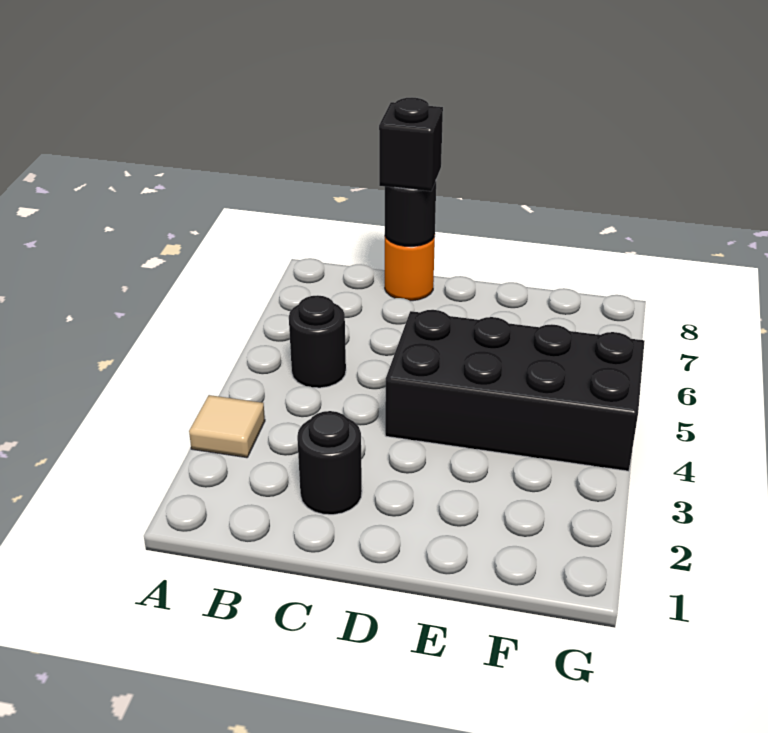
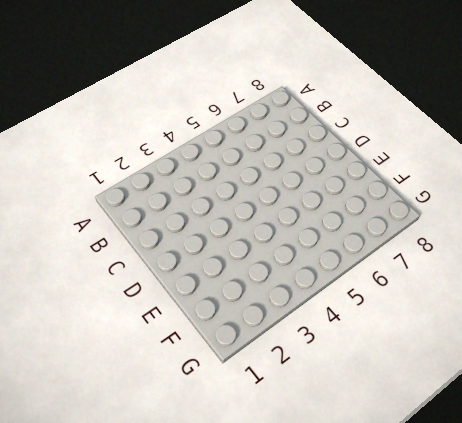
none -> tan 1x1 tile [189,395,265,458]
none -> black 1x1 round brick [289,295,346,388]

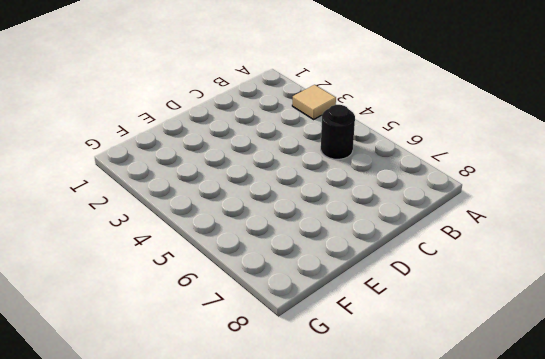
none -> black 1x1 round brick [297,411,362,515]
none -> orange 1x1 round brick [385,237,435,301]

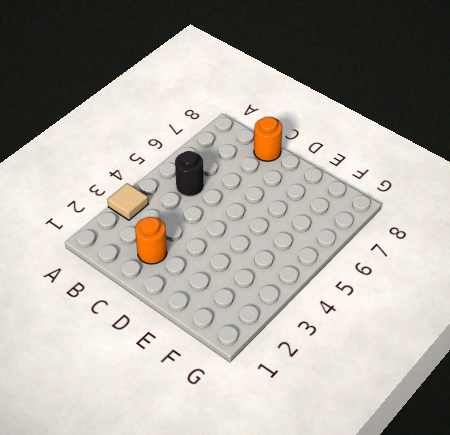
orange 1x1 round brick [135,217,167,264] -> black 1x1 round brick [297,411,362,515]
none -> black 2x4 brick [385,310,645,471]
none -> black 1x1 round brick [385,181,436,247]

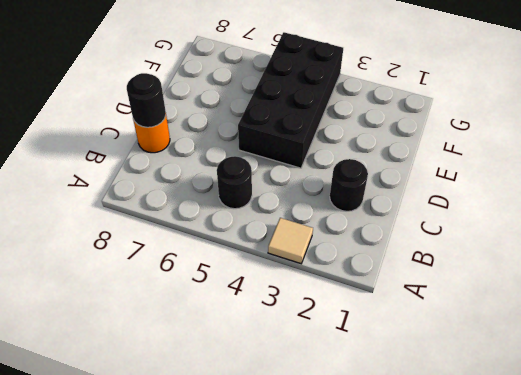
none -> black 1x1 brick [379,98,443,191]

